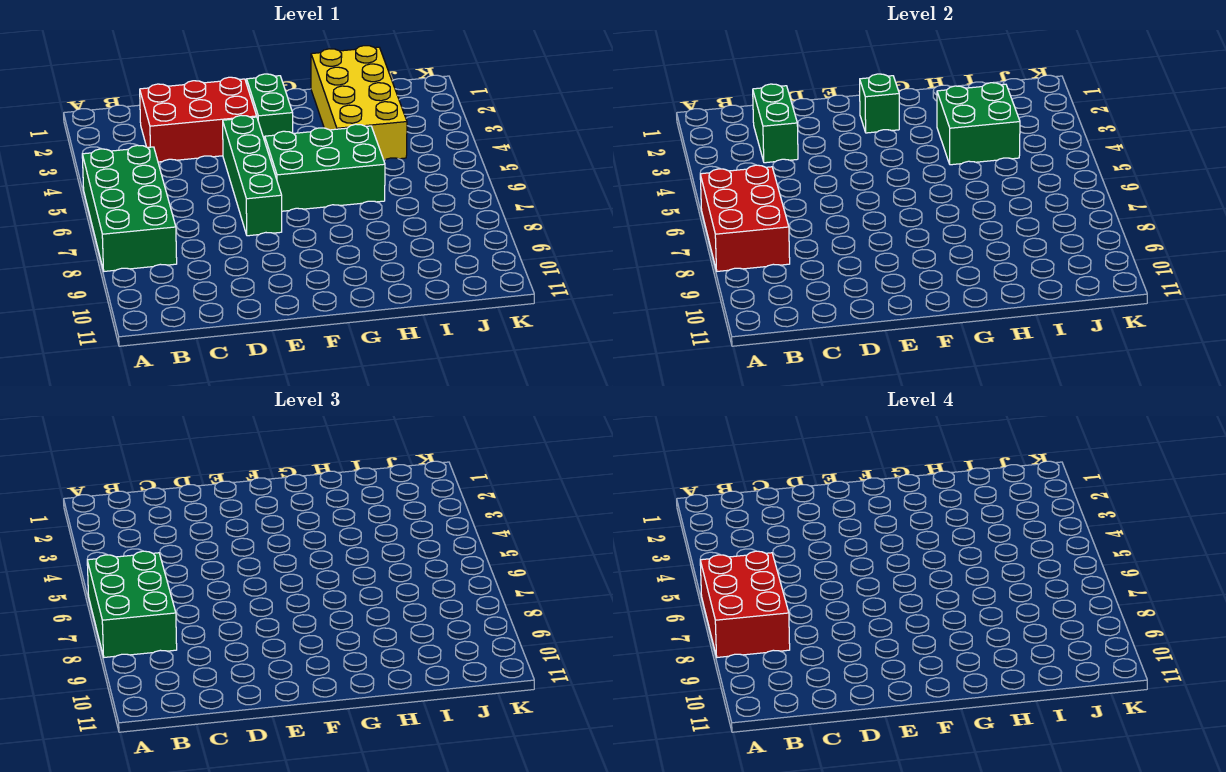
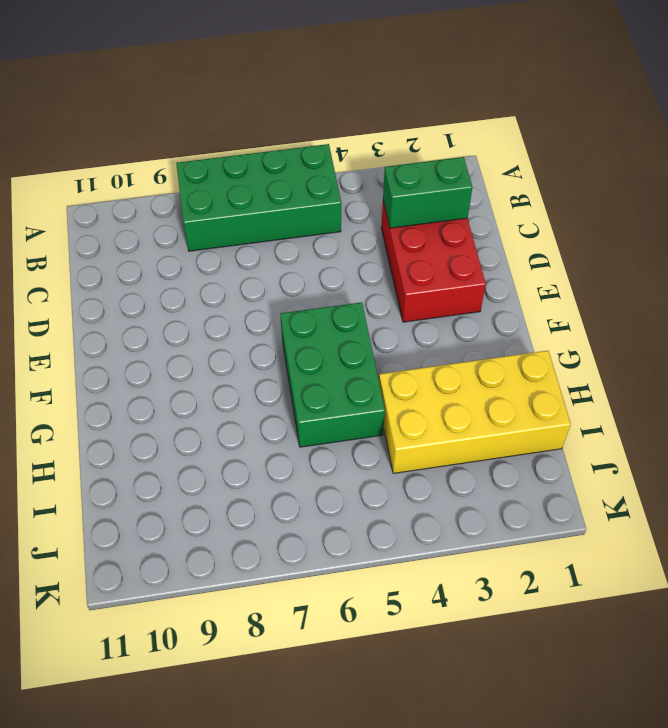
none -> green 1x4 brick [223,115,282,236]
none -> green 1x2 brick [247,74,293,141]
none -> red 2x3 brick [700,165,790,271]

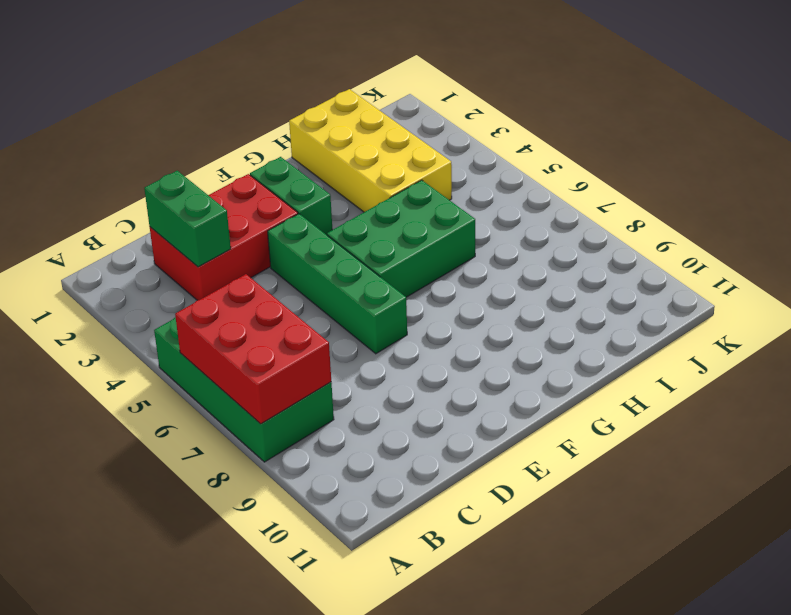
none -> green 1x1 brick [860,74,899,133]
none -> green 2x2 brick [937,83,1020,165]
none -> green 2x3 brick [87,551,177,657]

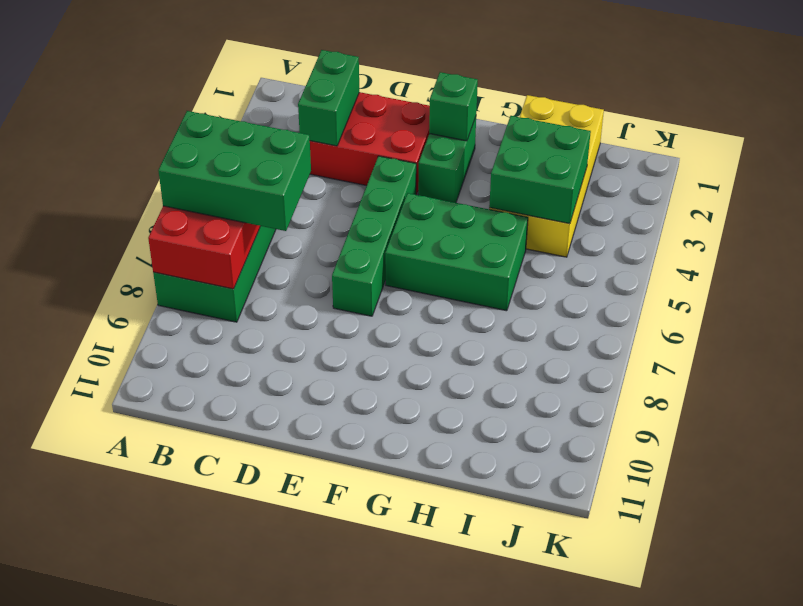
green 2x3 brick [158,111,311,231] -> green 2x3 brick turned to [87,551,177,657]
none -> red 2x3 brick [700,551,790,657]

